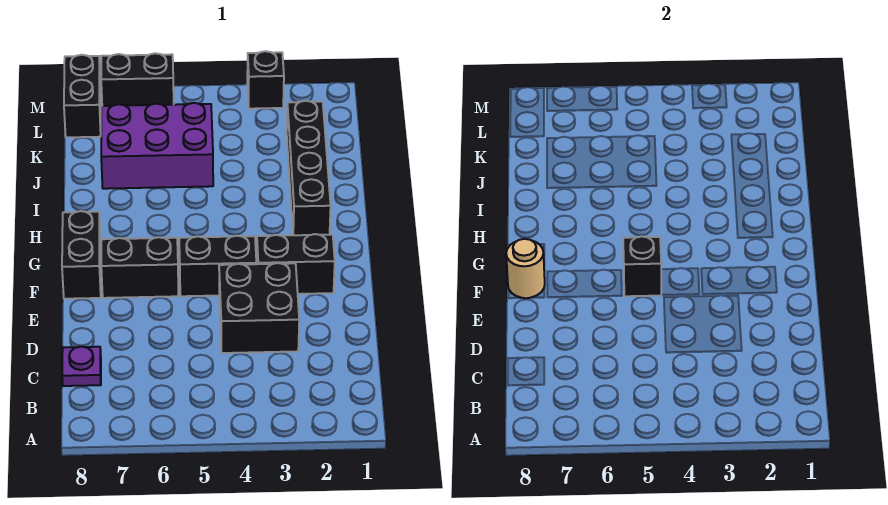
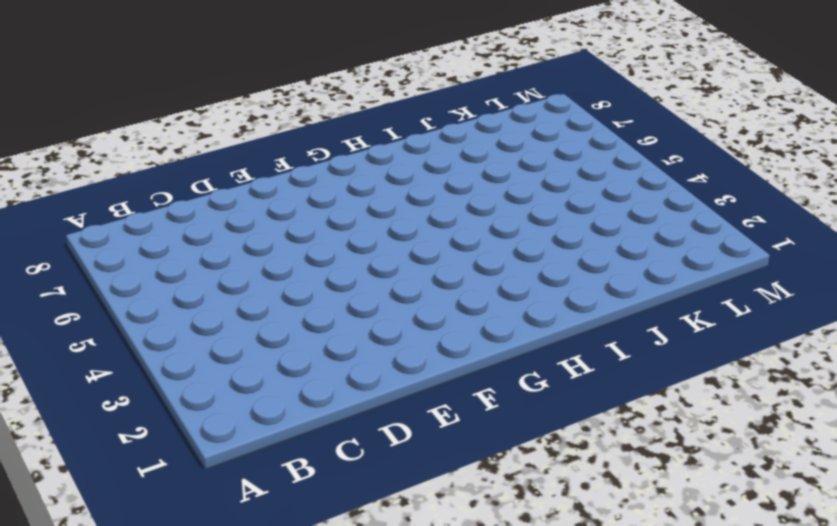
none -> purple 1x1 plate [62,347,101,386]
none -> black 2x2 brick [219,263,299,353]
none -> black 1x2 brick [257,234,335,294]

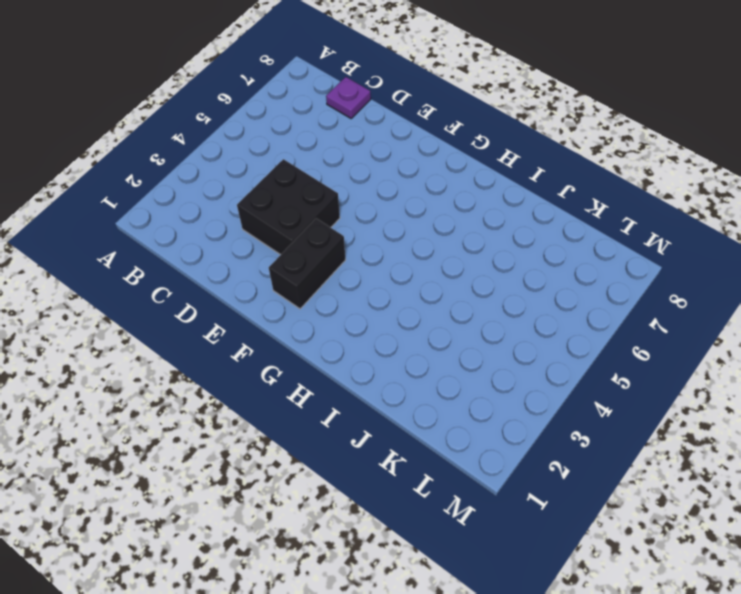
none -> black 1x2 brick [179,236,256,296]
none -> black 1x2 brick [101,237,178,298]
none -> black 1x2 brick [62,211,101,299]

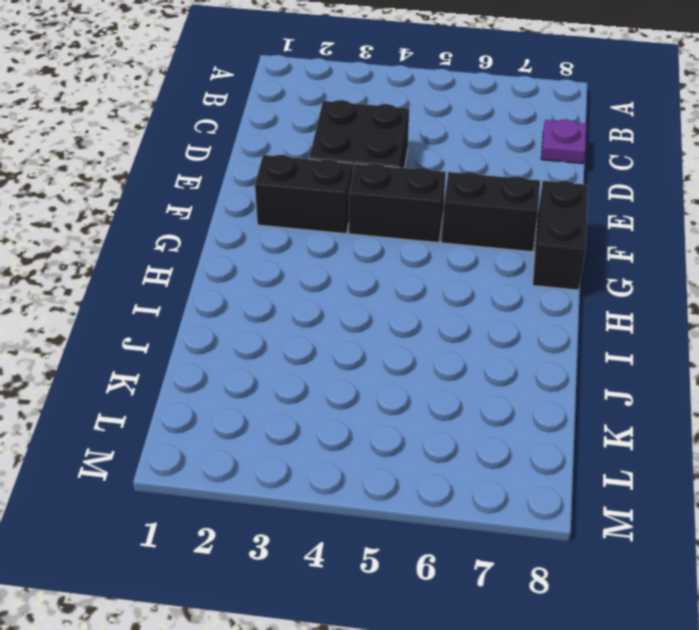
none -> black 1x4 brick [287,101,331,235]
none -> purple 2x3 brick [101,103,213,189]
none -> black 1x2 brick [64,55,101,137]

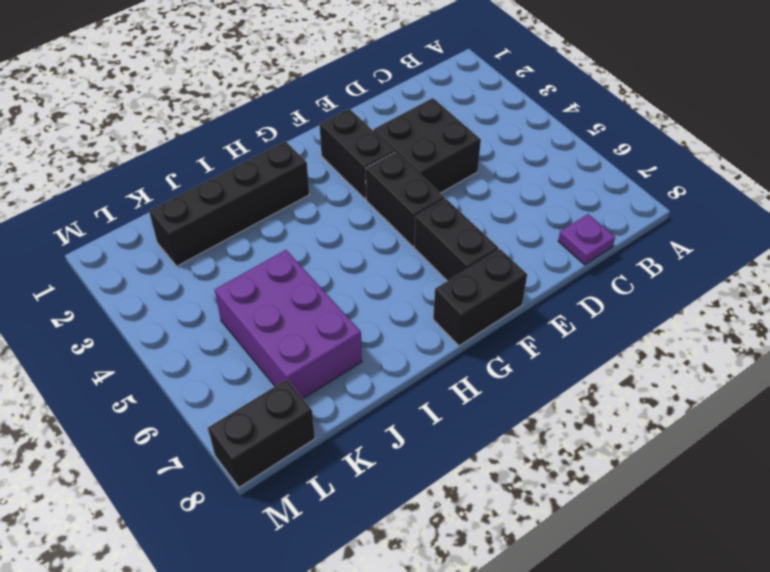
none -> black 1x1 brick [247,51,284,109]
none -> black 1x2 brick [101,53,174,106]
none -> black 1x1 brick [623,236,661,296]

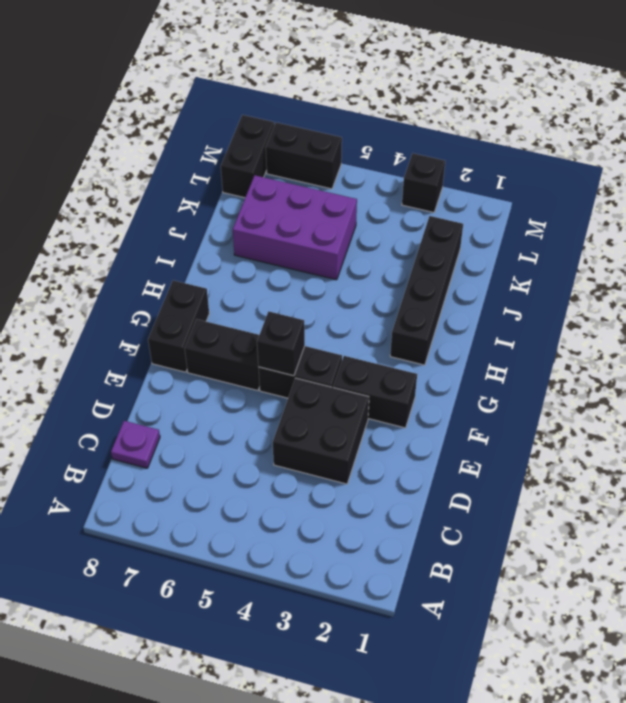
none -> tan 1x1 round brick [506,239,545,298]

